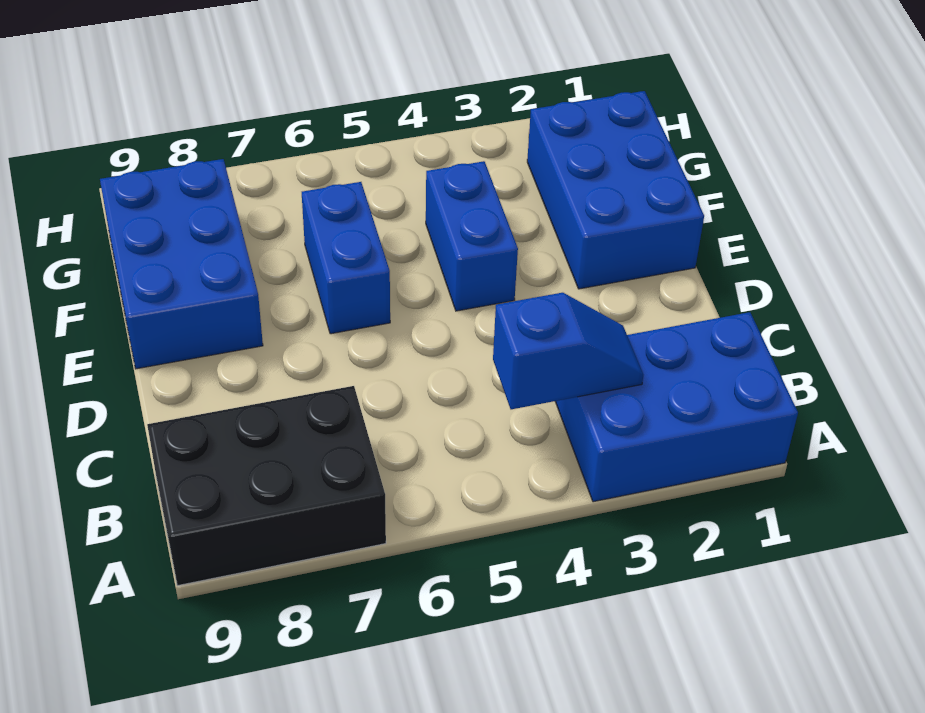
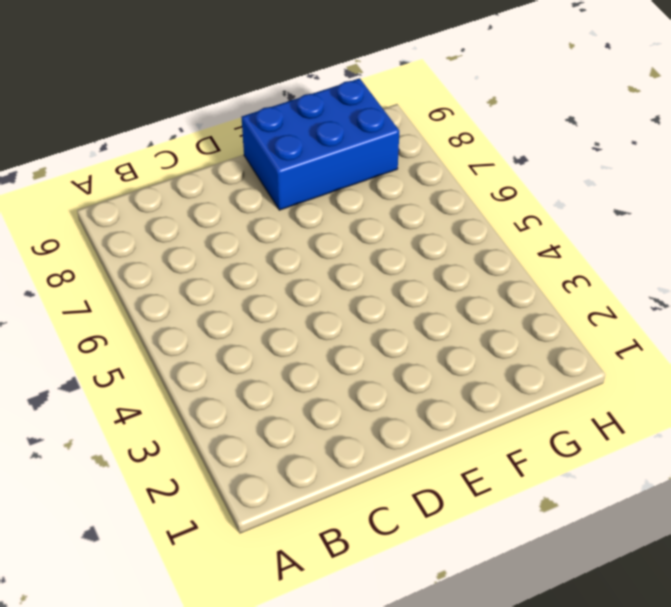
none -> blue 2x3 brick [555,312,798,502]
none -> black 2x3 brick [147,386,386,585]

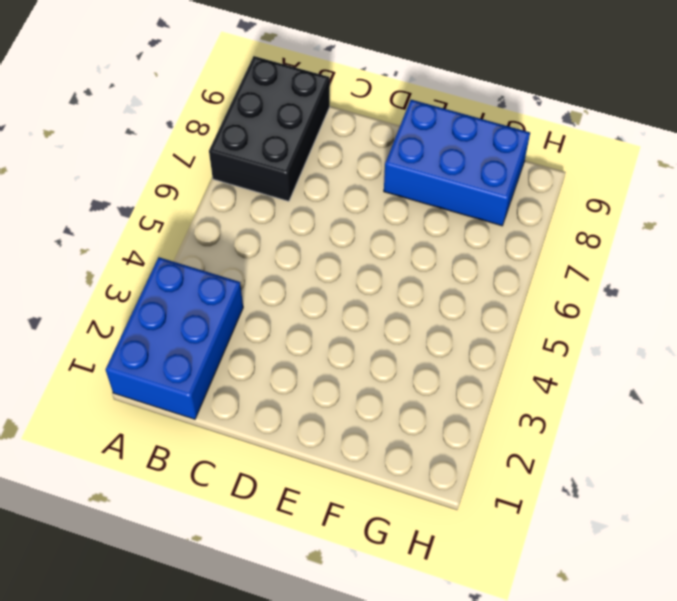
none -> blue 2x3 brick [527,91,704,289]
none -> blue 1x2 brick [426,161,518,311]

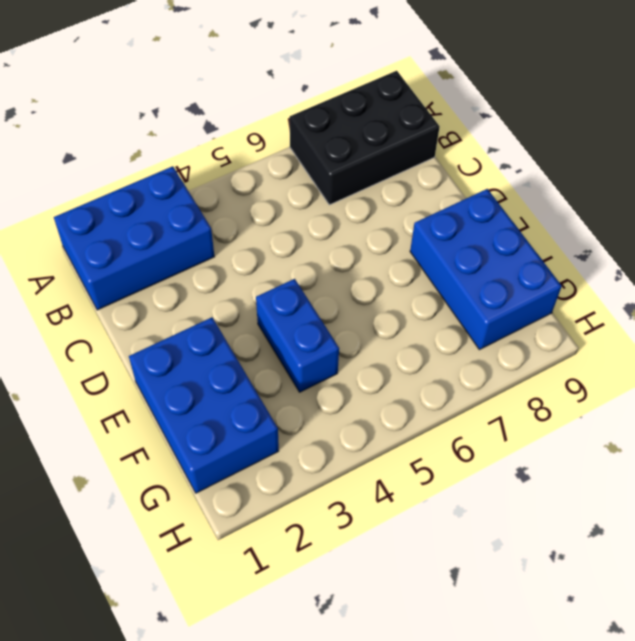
none -> blue 1x2 brick [302,182,390,334]
none -> blue 1x2 slope [493,293,643,409]

